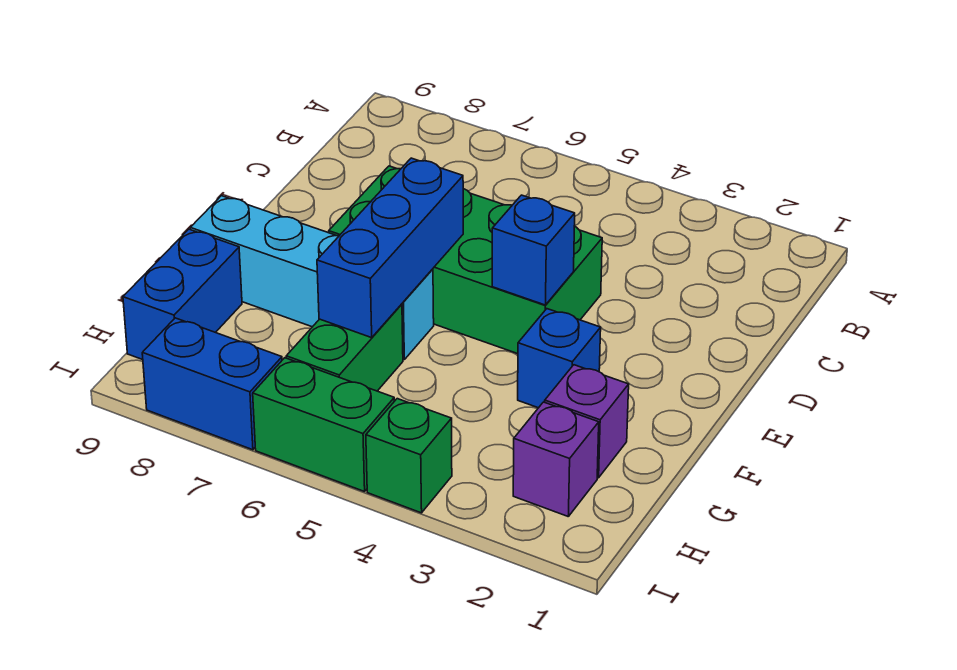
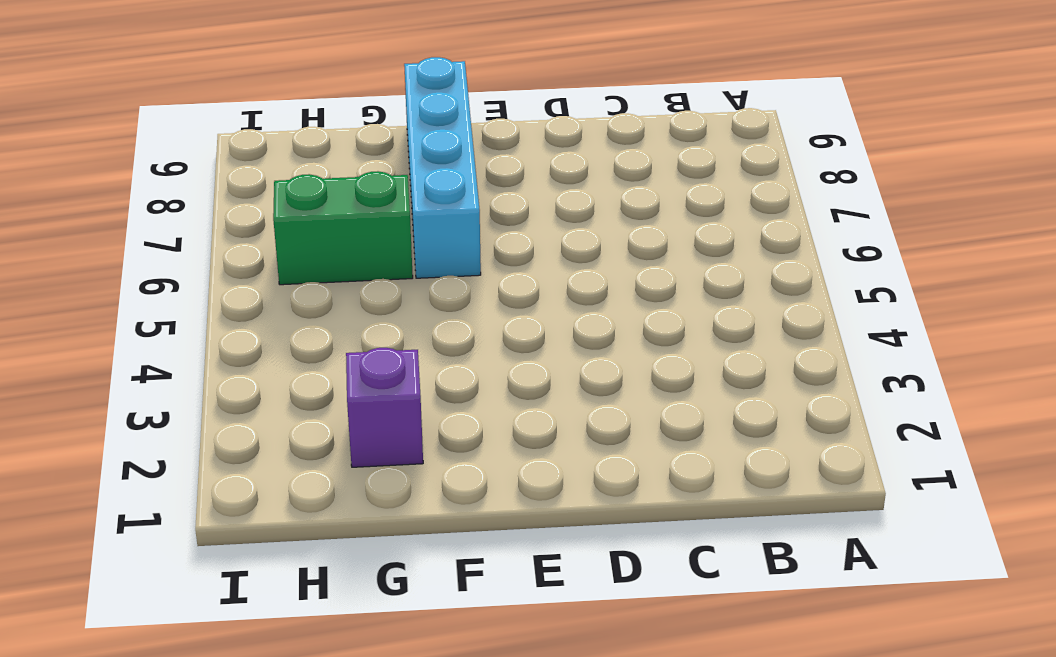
none -> green 2x4 brick [329,166,602,354]
none -> blue 1x1 brick [518,309,601,408]
none -> blue 1x2 brick [123,229,242,360]

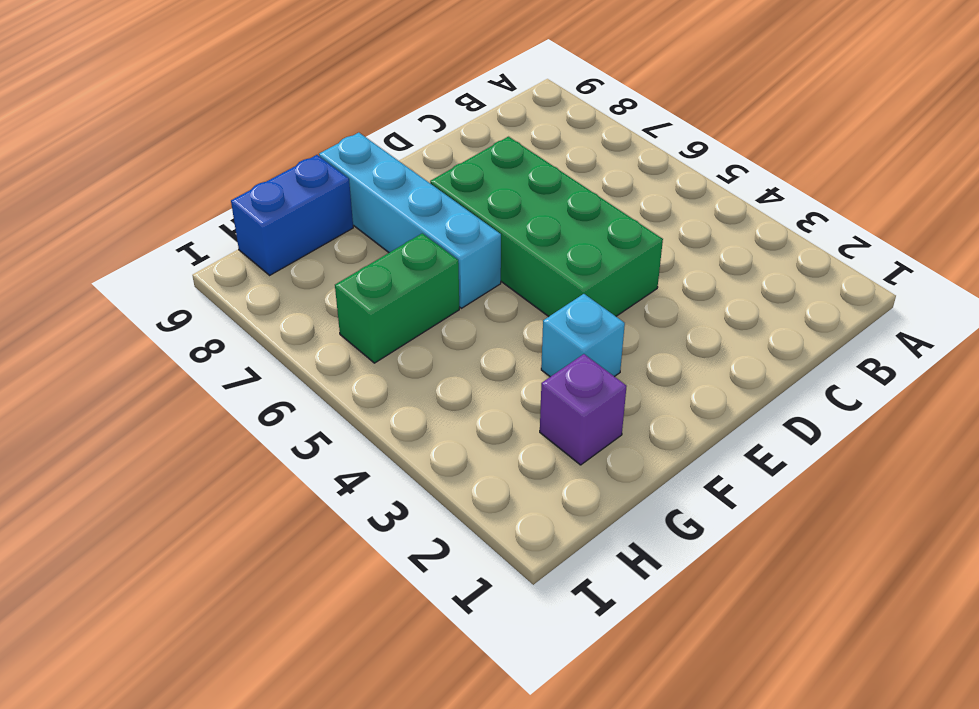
cyan 1x1 brick [541,294,625,377] -> blue 1x1 brick [518,309,601,408]
none -> purple 1x1 brick [513,402,599,516]
none -> green 1x1 brick [366,399,452,513]
none -> green 1x2 brick [253,358,394,492]

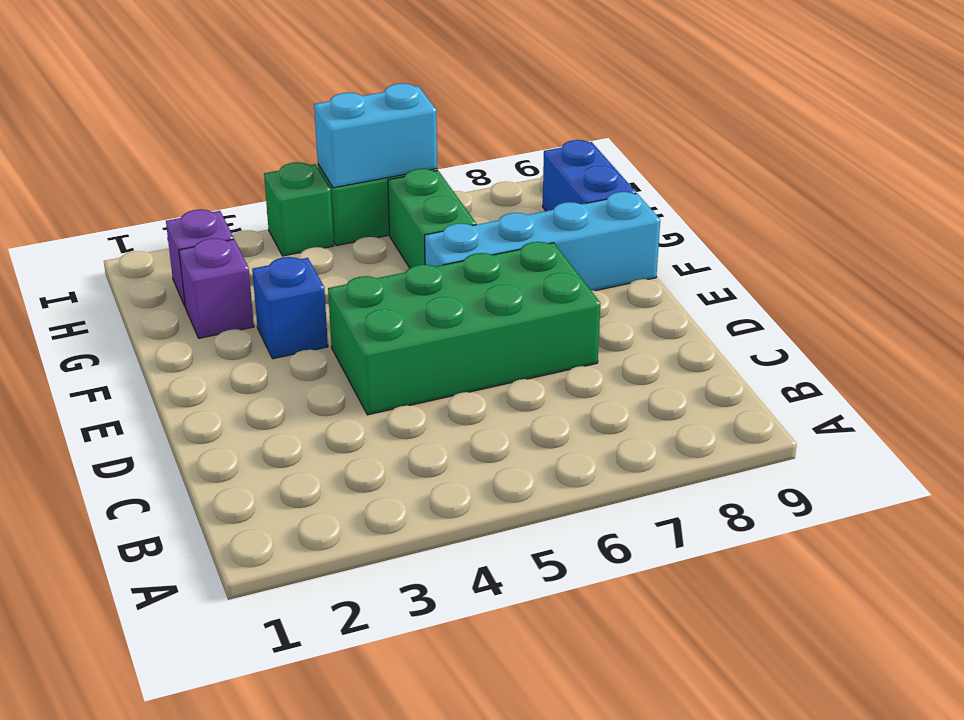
cyan 1x2 brick [314,83,437,188] -> none
none -> blue 1x2 brick [142,318,282,450]
none -> blue 1x1 brick [492,195,575,305]
none -> blue 1x3 brick [317,158,463,338]

